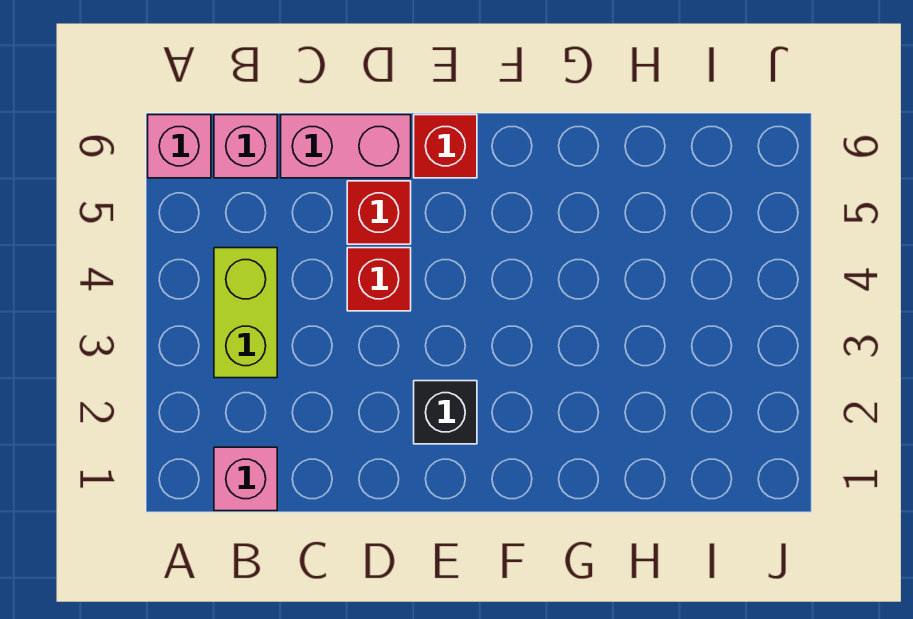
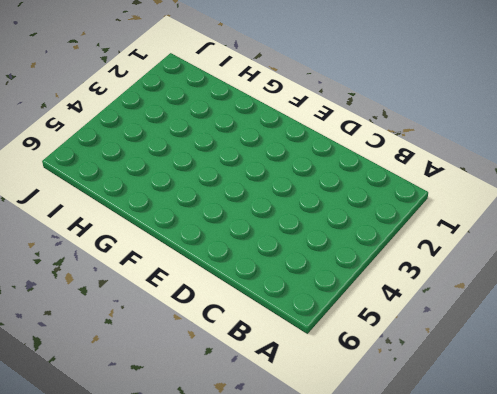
none -> pink 1x1 brick [148,115,211,178]
none -> pink 1x1 brick [214,447,277,511]

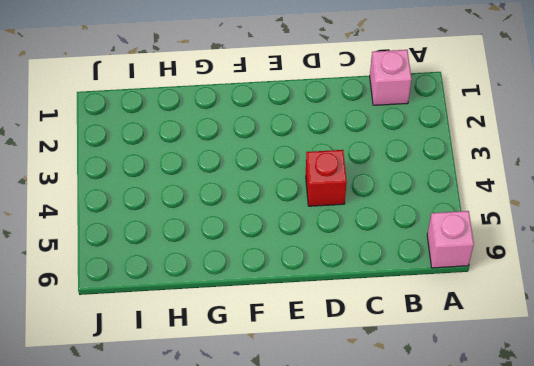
none -> lime 1x2 brick [214,248,277,378]
none -> pink 1x1 brick [214,115,277,178]

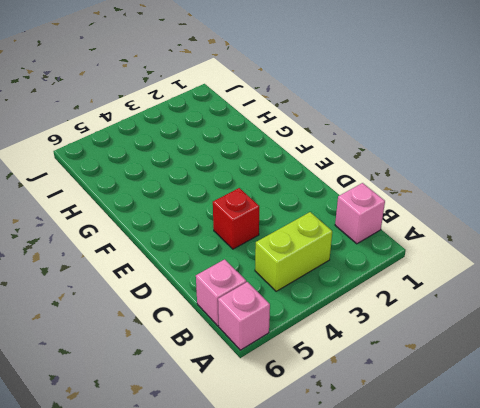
none -> pink 1x2 brick [281,115,411,178]
none -> red 1x1 brick [347,181,411,244]

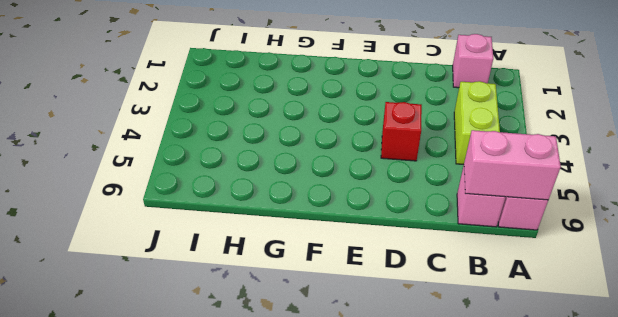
pink 1x2 brick [464,130,561,200] -> pink 1x2 brick moved to [281,115,411,178]
none -> red 1x1 brick [347,181,411,244]
none -> black 1x1 brick [414,381,477,444]

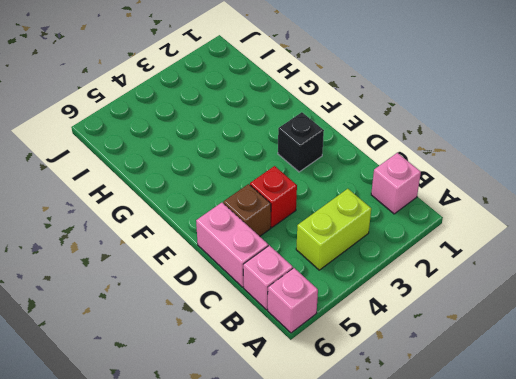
brown 1x1 brick [223,184,271,236] -> red 1x1 brick [347,181,411,244]
none -> red 1x1 brick [414,115,477,178]

